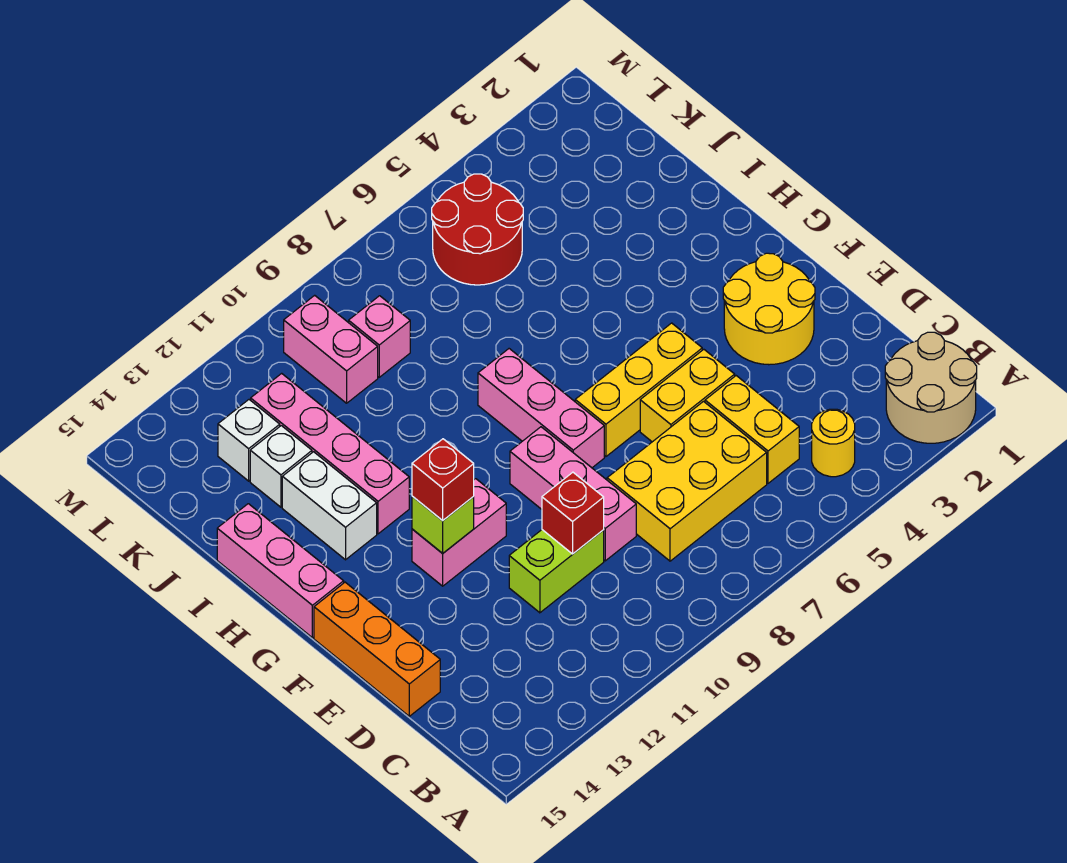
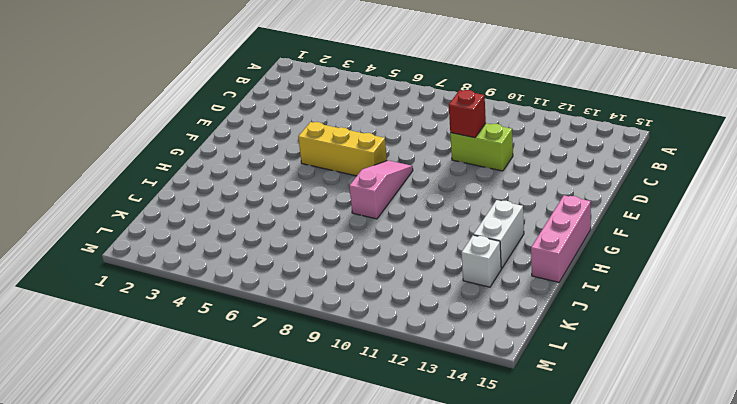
pink 1x3 slope [349,160,413,219] -> pink 1x3 brick [478,349,604,468]
none -> tan 2x2 round brick [885,332,977,443]
none -> yellow 1x1 round brick [812,409,855,477]
none -> yellow 1x2 brick [705,376,799,483]

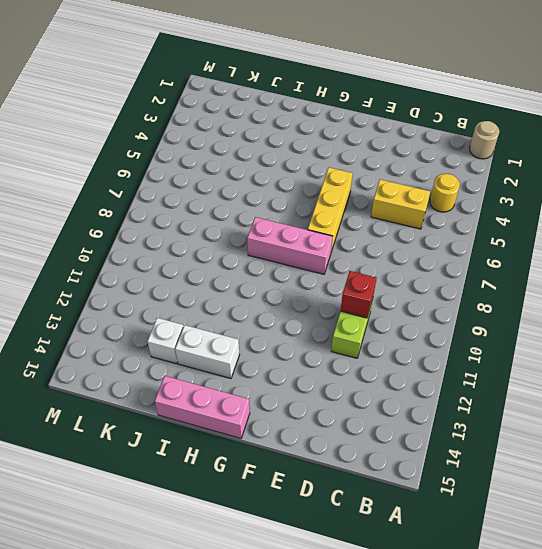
tan 1x1 round brick [470,121,499,159] -> tan 2x2 round brick [885,332,977,443]
none -> yellow 2x3 brick [607,402,767,561]
none -> pink 1x3 brick [510,427,636,561]
none -> orange 1x3 brick [314,582,440,716]

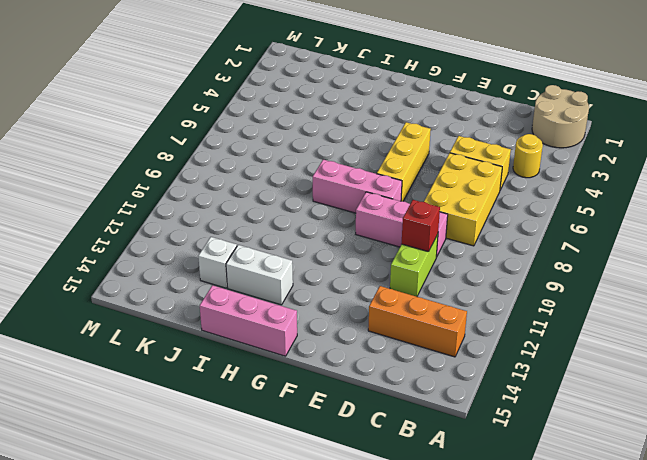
orange 1x3 brick [368,286,467,357] -> orange 1x3 brick moved to [314,582,440,716]
none -> yellow 2x2 round brick [723,253,815,365]
none -> yellow 1x2 brick [640,349,735,442]
none -> pink 1x2 brick [412,479,506,586]

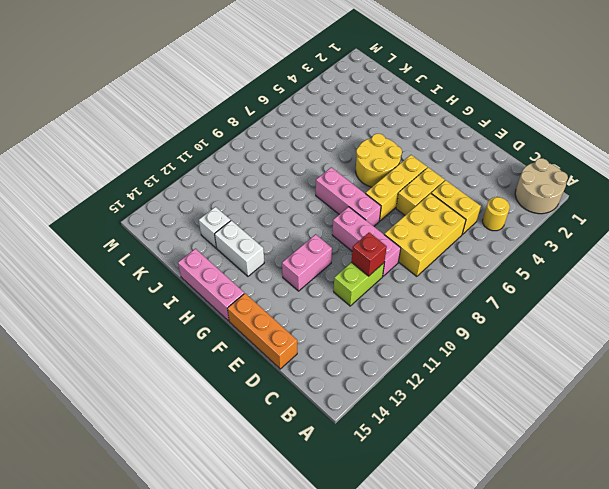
yellow 2x2 round brick [356,134,402,187] -> yellow 2x2 round brick moved to [723,253,815,365]
none -> pink 1x4 brick [251,373,409,534]
none -> red 2x2 round brick [432,174,523,285]
none -> pink 1x1 brick [349,296,410,377]

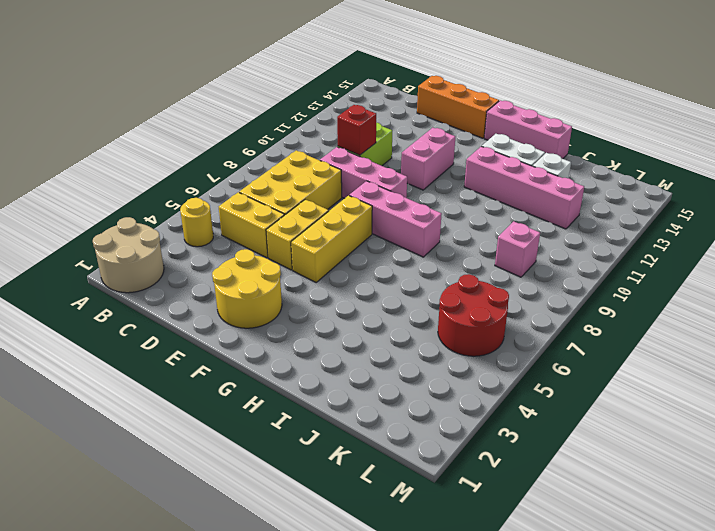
none -> pink 1x2 brick [284,295,378,403]
none -> white 1x1 brick [218,400,280,481]
none -> lime 1x1 brick [412,496,474,553]

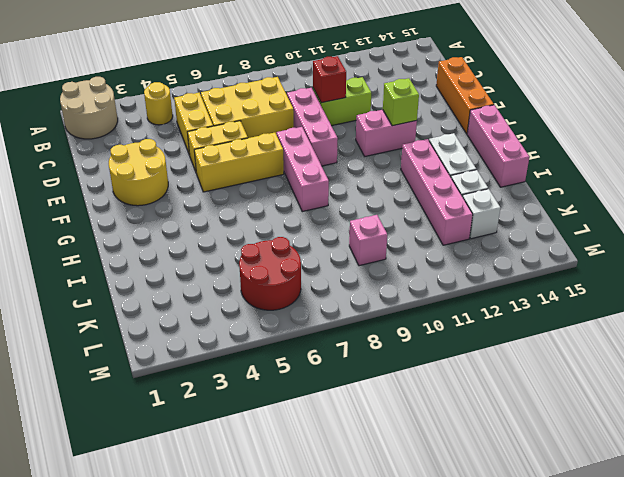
none -> pink 1x2 brick [284,295,378,403]
none -> red 1x1 brick [412,439,474,521]

